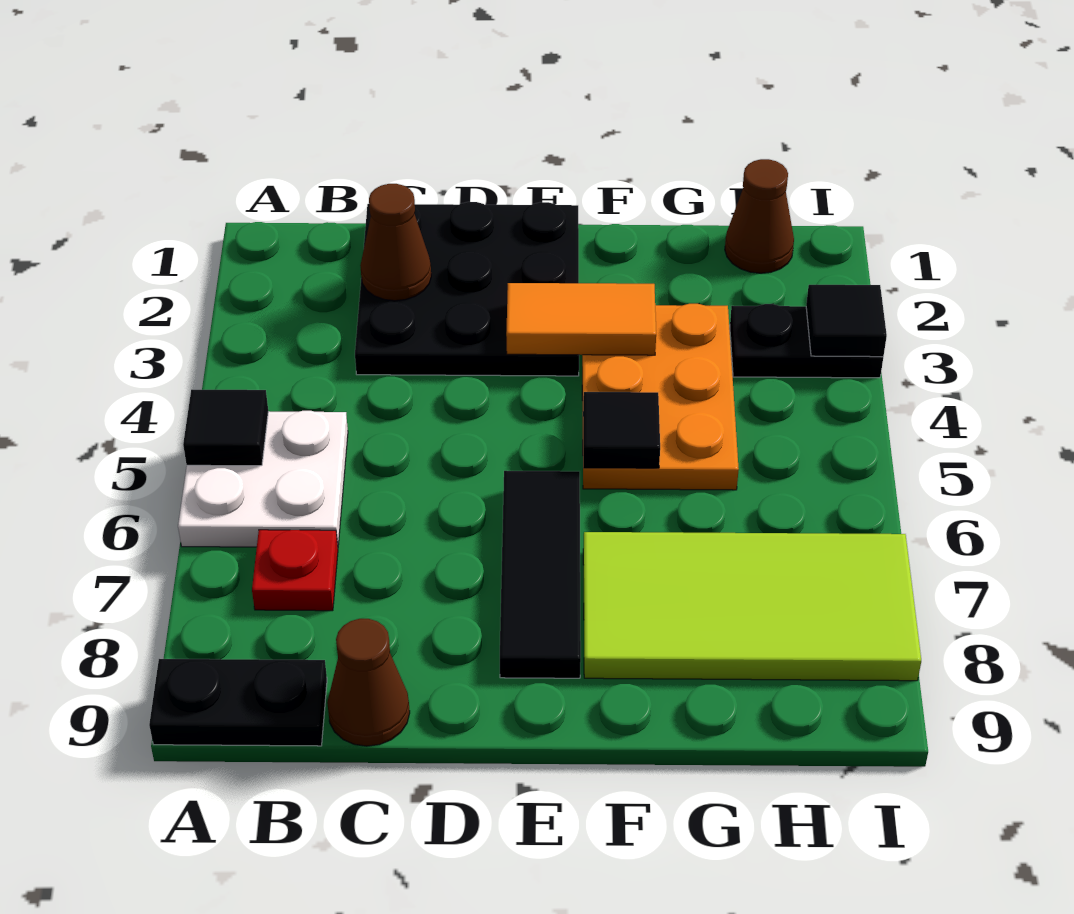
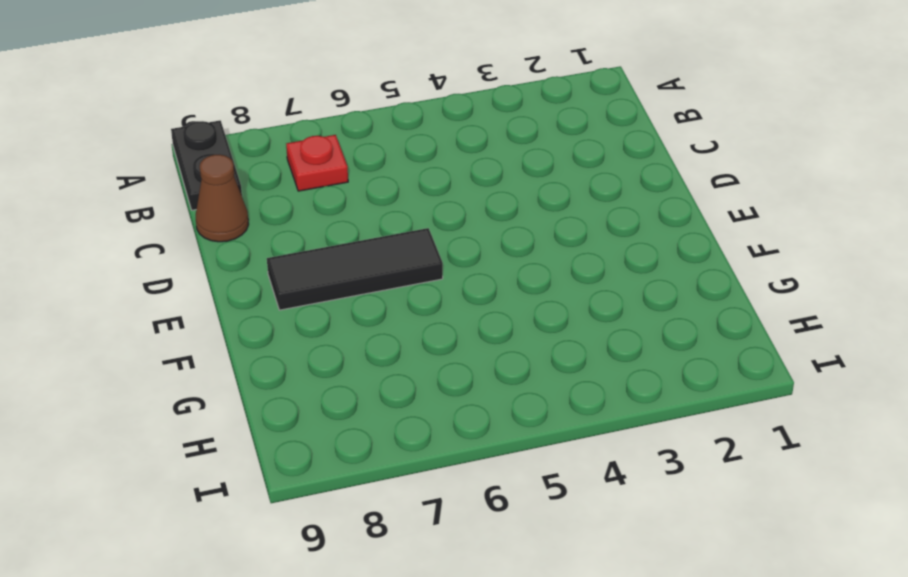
none -> white 2x2 plate [178,411,348,547]
none -> black 3x3 plate [355,202,579,376]
none -> orange 2x3 plate [582,304,739,490]

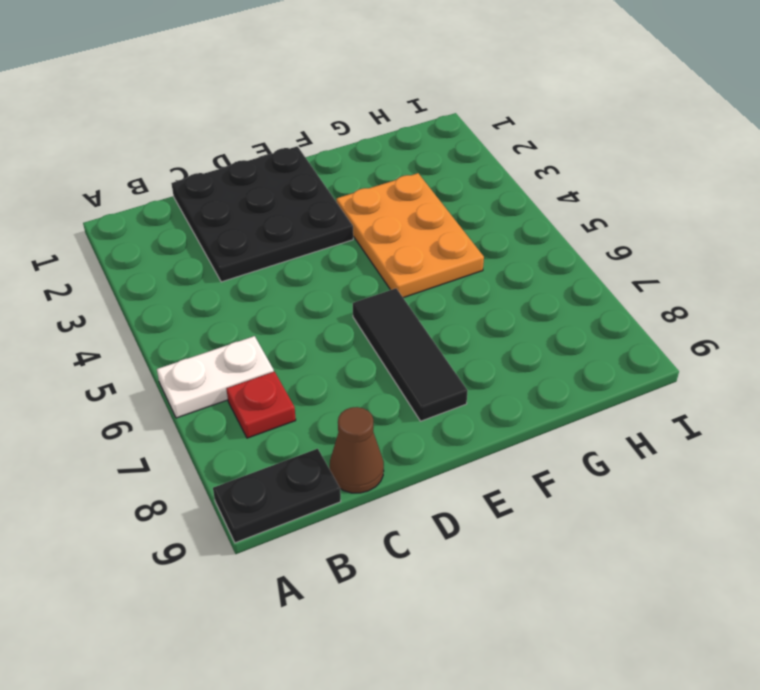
white 1x2 plate [157,336,274,418] -> white 2x2 plate [178,411,348,547]
none -> lime 2x4 tile [583,532,921,681]
none -> brown 1x1 cone [725,159,794,273]
none -> black 1x2 plate [730,304,883,378]

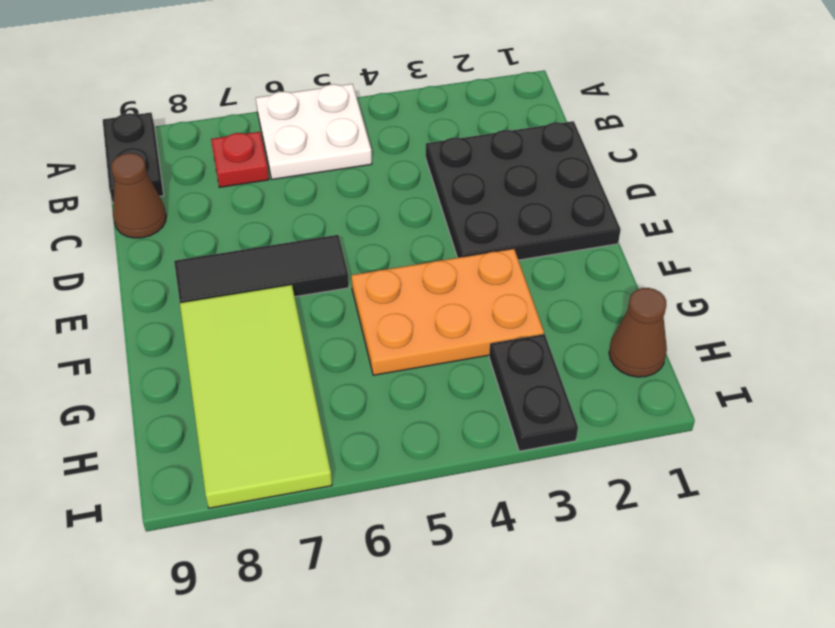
none -> black 1x1 tile [183,390,268,466]
none -> brown 1x1 cone [360,184,431,301]
none -> orange 1x2 tile [506,283,656,355]

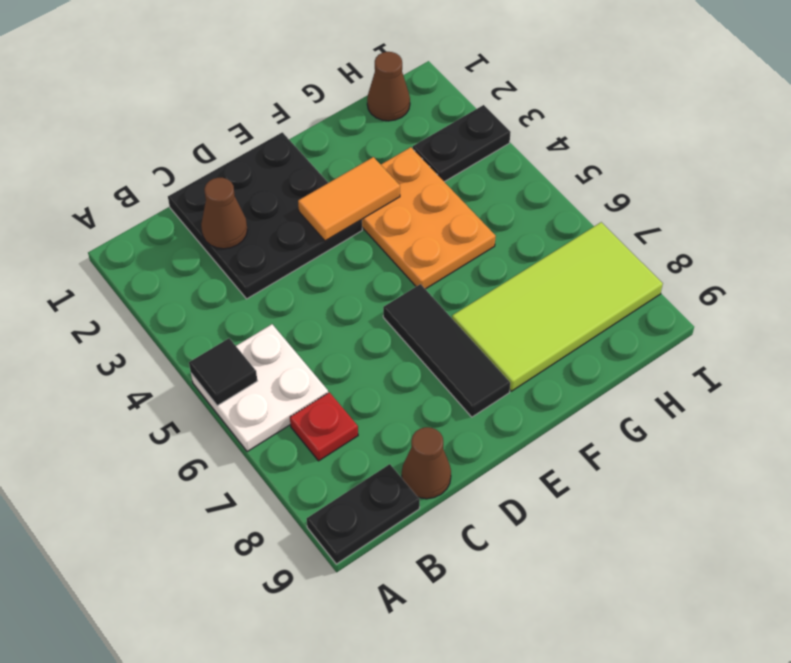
none -> black 1x1 tile [583,392,660,468]
none -> black 1x1 tile [806,285,887,357]

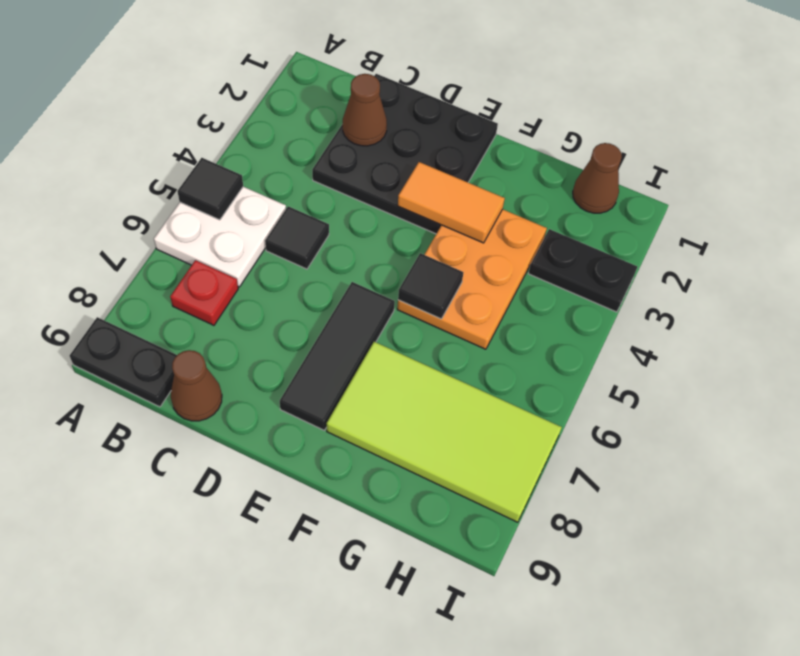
black 1x1 tile [265,206,329,269] -> black 1x1 tile moved to [806,285,887,357]

